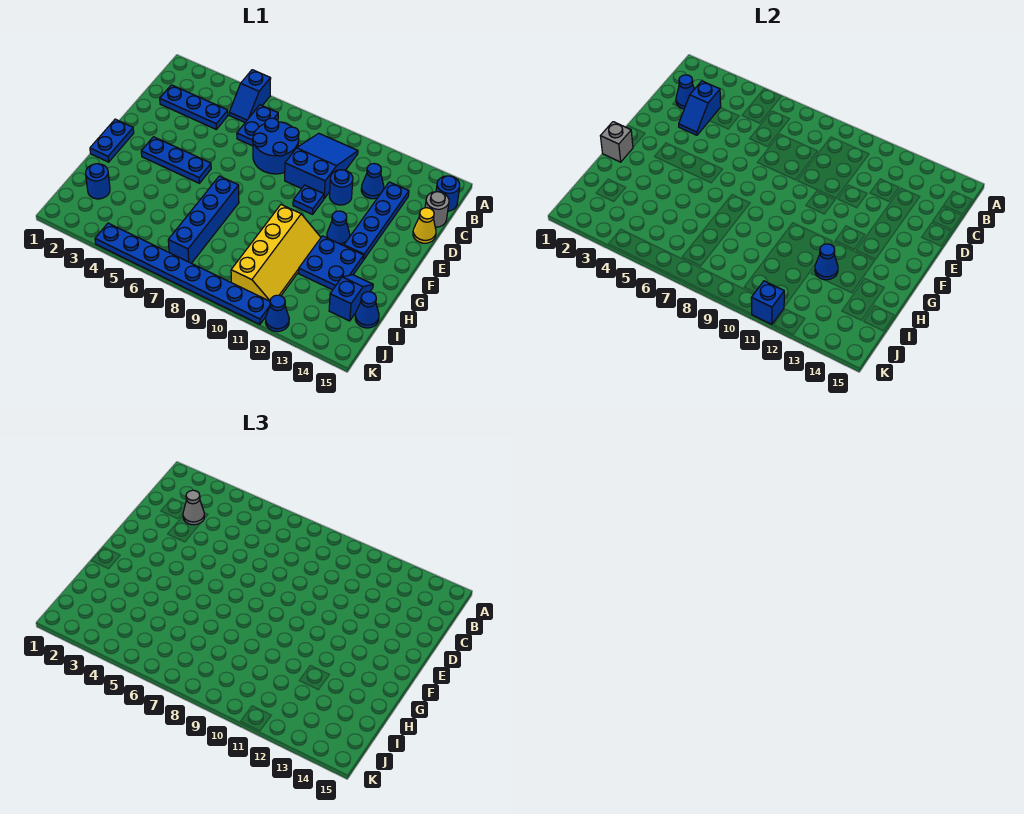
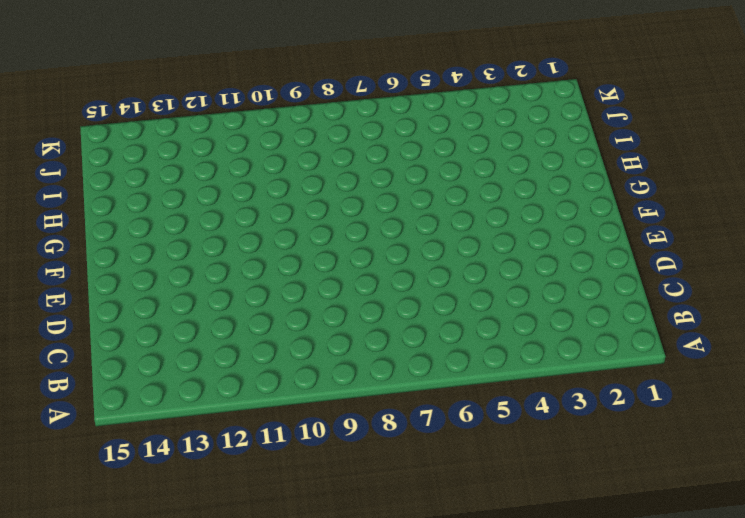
none -> blue 1x2 slope [229,70,271,122]
none -> blue 1x2 plate [237,105,278,146]
none -> blue 2x3 slope [285,133,358,199]

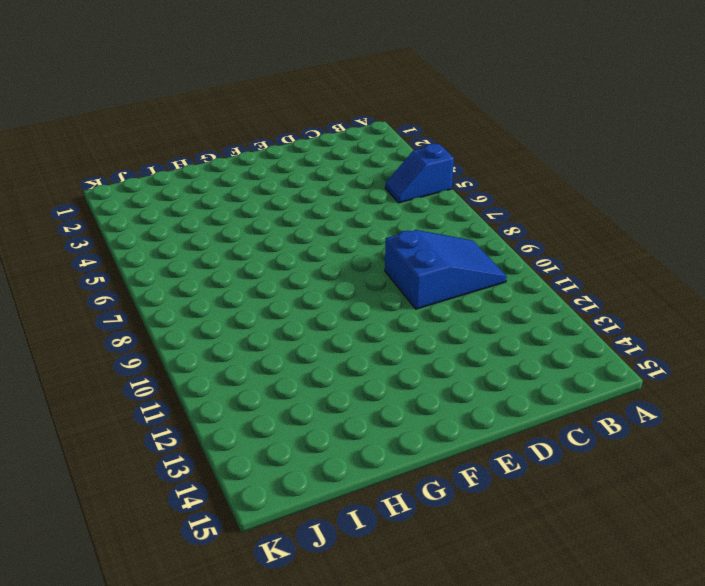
none -> blue 1x2 plate [237,105,278,146]
none -> blue 1x1 round brick [436,176,460,211]
none -> blue 1x3 plate [160,85,228,129]

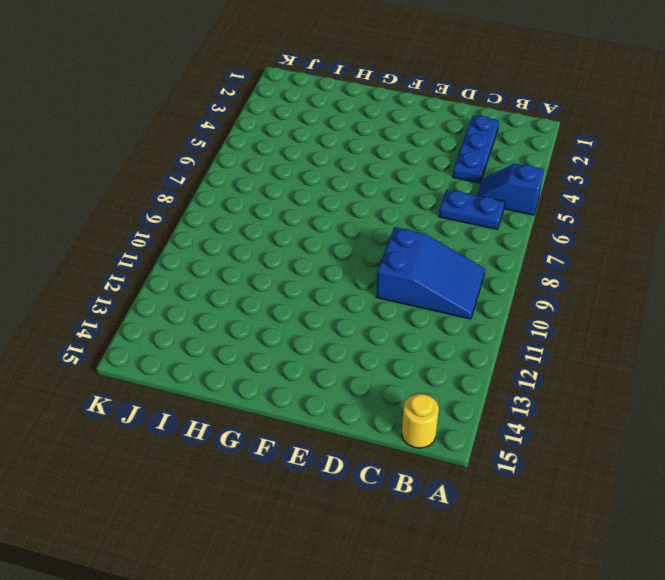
yellow 1x1 round brick [402,394,439,448] -> blue 1x1 round brick [436,176,460,211]
none -> blue 2x2 round brick [253,118,299,174]
none -> blue 1x1 cone [361,164,384,199]
none -> blue 1x4 plate [344,182,409,260]

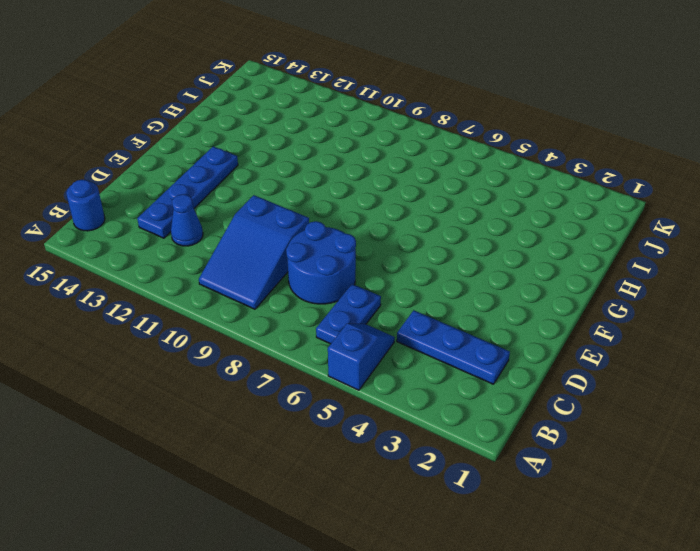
none -> grey 1x1 round brick [425,192,449,227]
none -> blue 1x1 round brick [329,170,353,205]
none -> yellow 1x1 cone [413,208,436,243]

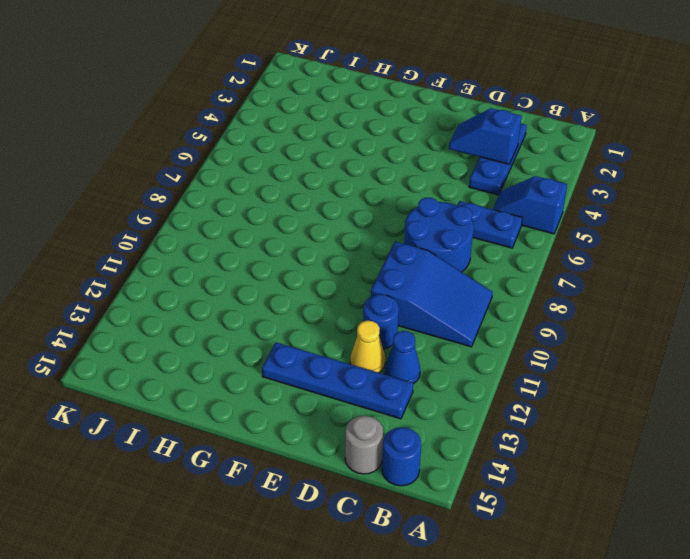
yellow 1x1 cone [350,321,385,373] -> yellow 1x1 cone moved to [413,208,436,243]
none -> blue 1x1 plate [293,185,324,214]
none -> blue 1x2 plate [90,119,134,162]
none -> blue 1x3 plate [141,137,211,183]

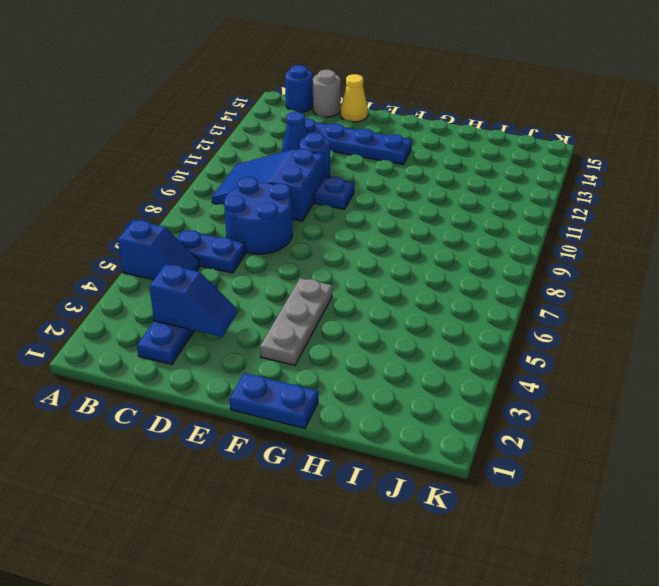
grey 1x3 plate [260,278,333,365] -> blue 1x3 plate [141,137,211,183]
none -> blue 1x1 cone [327,211,350,246]
none -> blue 1x4 brick [168,176,239,263]
none -> yellow 2x4 slope [231,205,321,301]

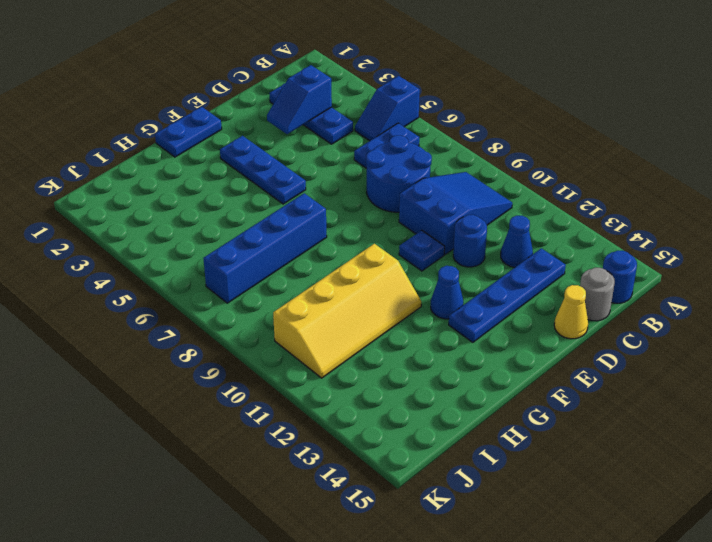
none -> blue 2x2 plate [299,236,364,290]
none -> blue 1x2 slope [329,275,373,321]
none -> blue 1x1 round brick [86,164,110,199]

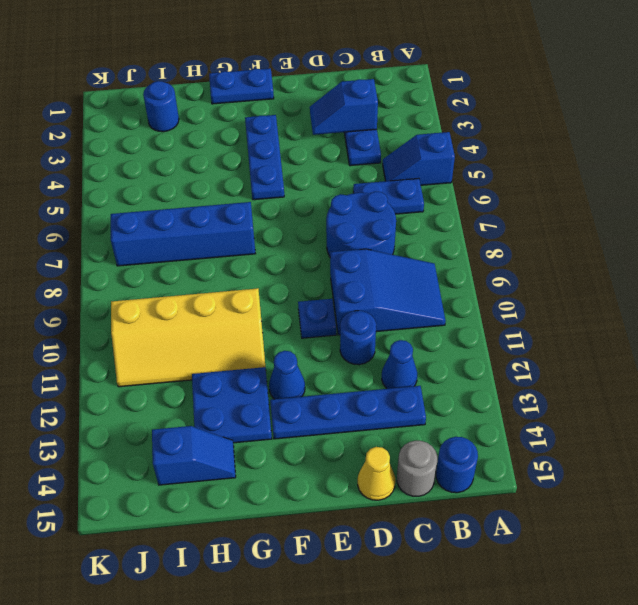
none -> blue 1x1 cone [355,292,379,328]
none -> blue 1x8 plate [95,223,270,324]
none -> blue 1x1 cone [266,295,289,332]

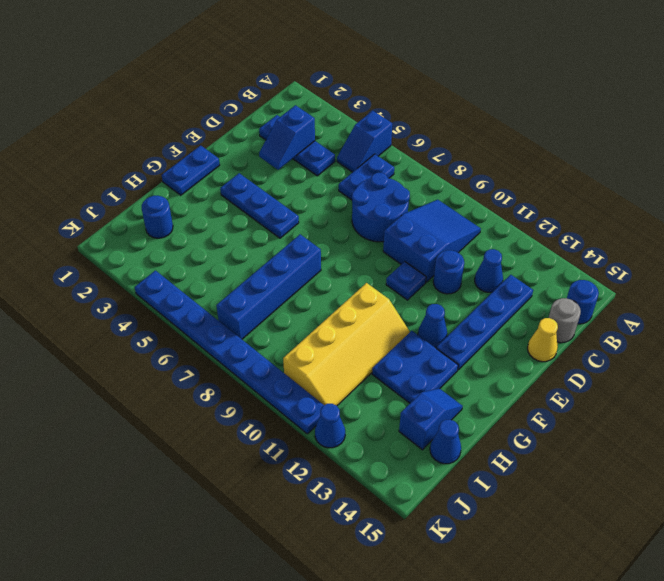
none -> blue 1x1 cone [676,75,694,109]
none -> grey 1x1 brick [601,122,633,162]
none -> blue 1x1 cone [815,244,838,280]

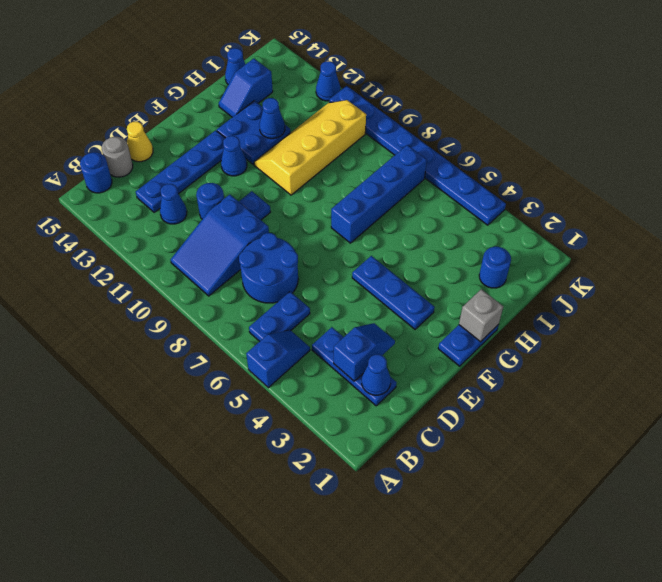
none -> blue 1x1 brick [751,281,784,324]
none -> grey 1x1 cone [183,490,205,525]

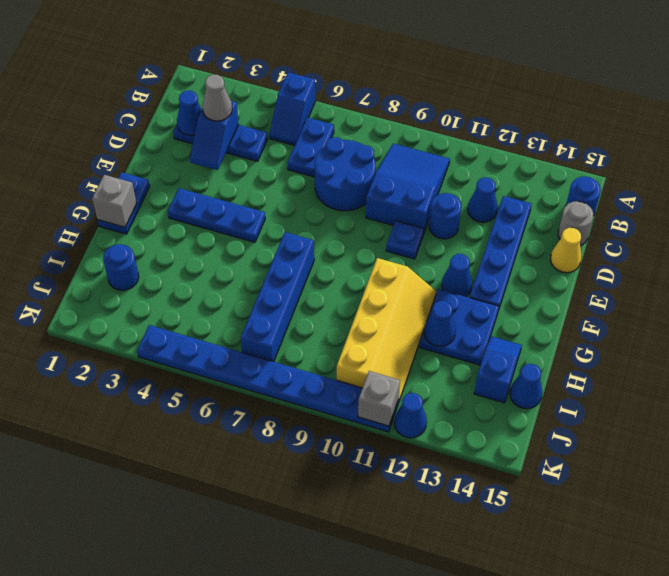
grey 1x1 brick [358,371,400,426] -> blue 1x1 brick [751,281,784,324]

